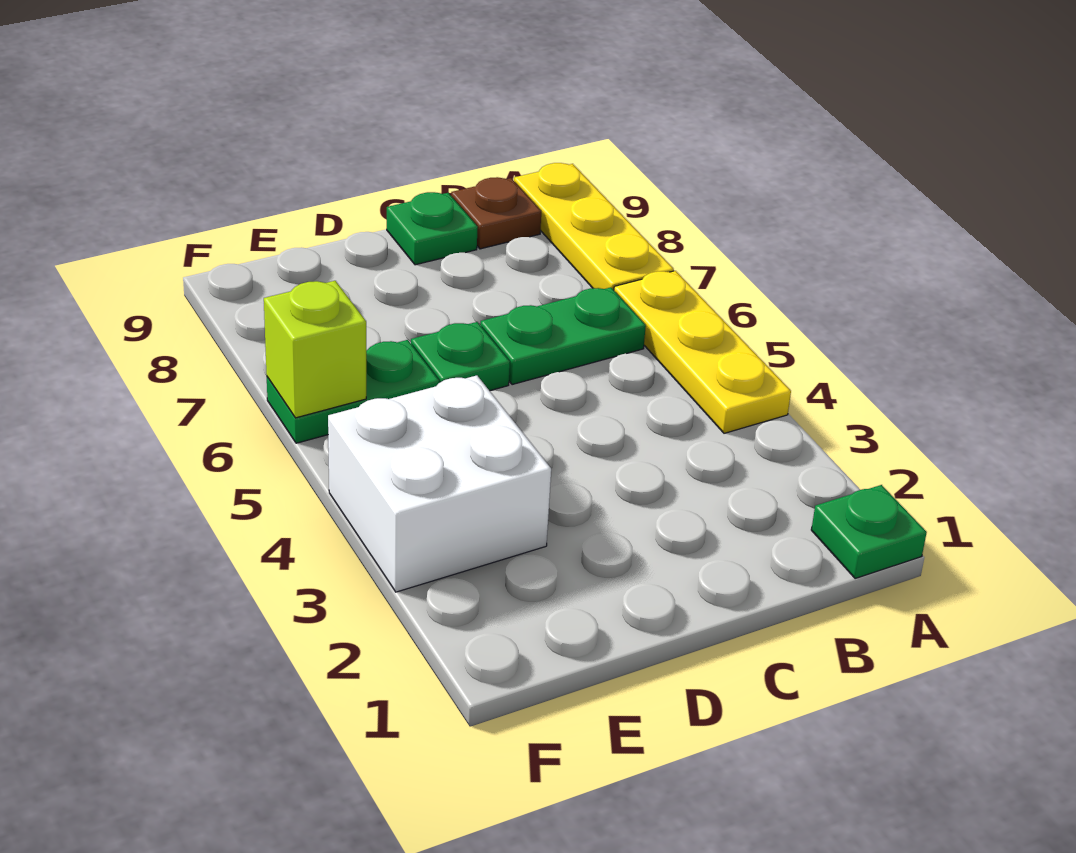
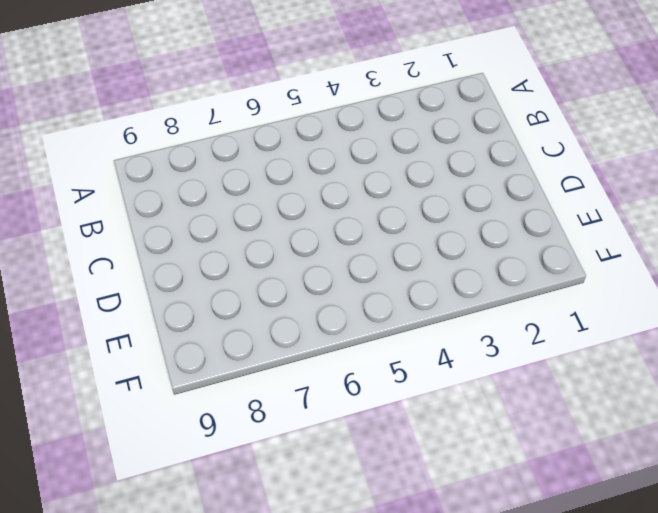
none -> green 1x1 plate [811,485,927,579]
none -> yellow 1x3 plate [614,271,791,433]

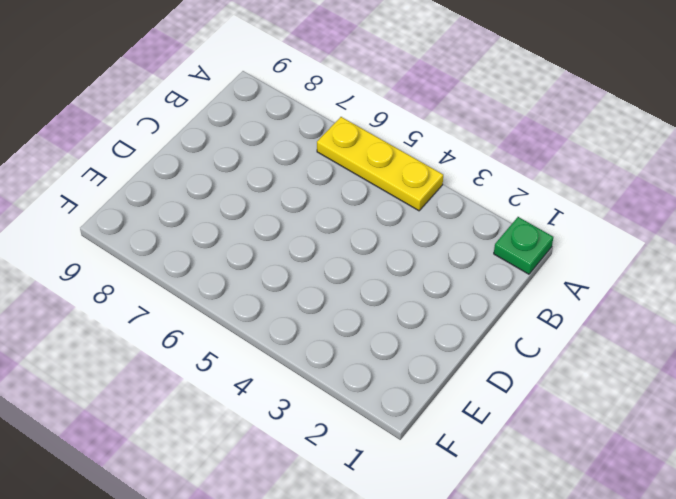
none -> yellow 1x3 plate [514,163,674,290]
none -> green 1x2 plate [480,287,646,385]

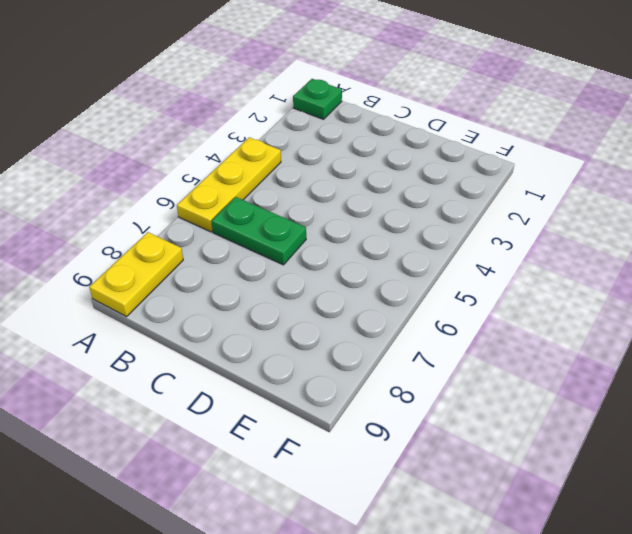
yellow 1x2 plate [89,232,183,317] -> yellow 1x3 plate [514,163,674,290]
none -> brown 1x1 plate [451,177,541,249]
none -> green 1x1 plate [387,192,478,265]

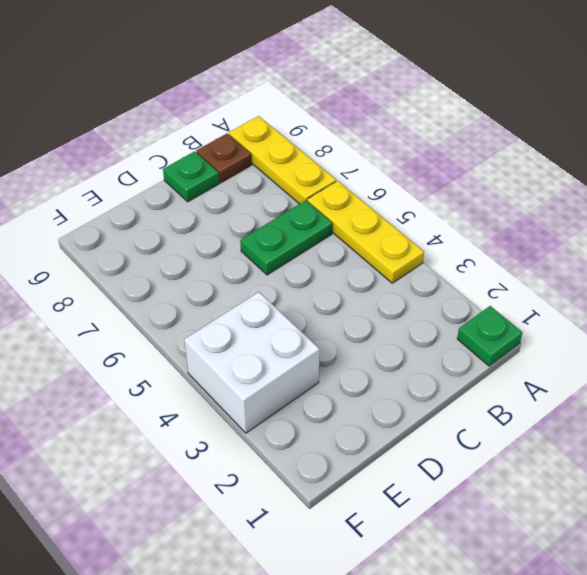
none -> green 1x1 plate [411,322,510,391]
none -> green 1x2 plate [267,340,439,443]

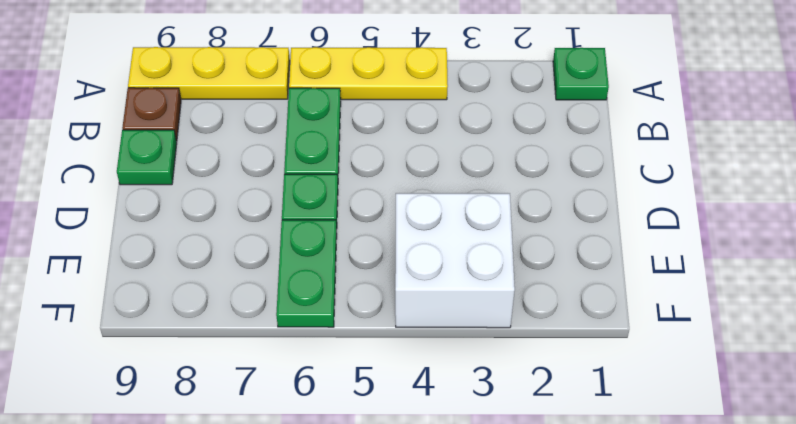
none -> lime 1x1 brick [264,281,366,418]

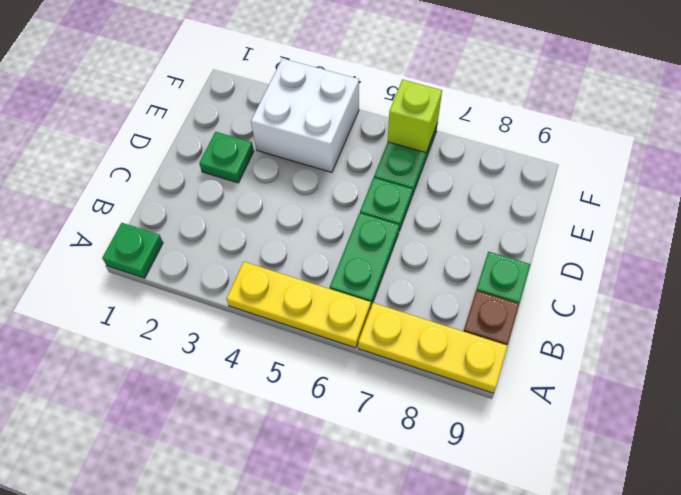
green 1x1 plate [199,132,254,183] -> none

